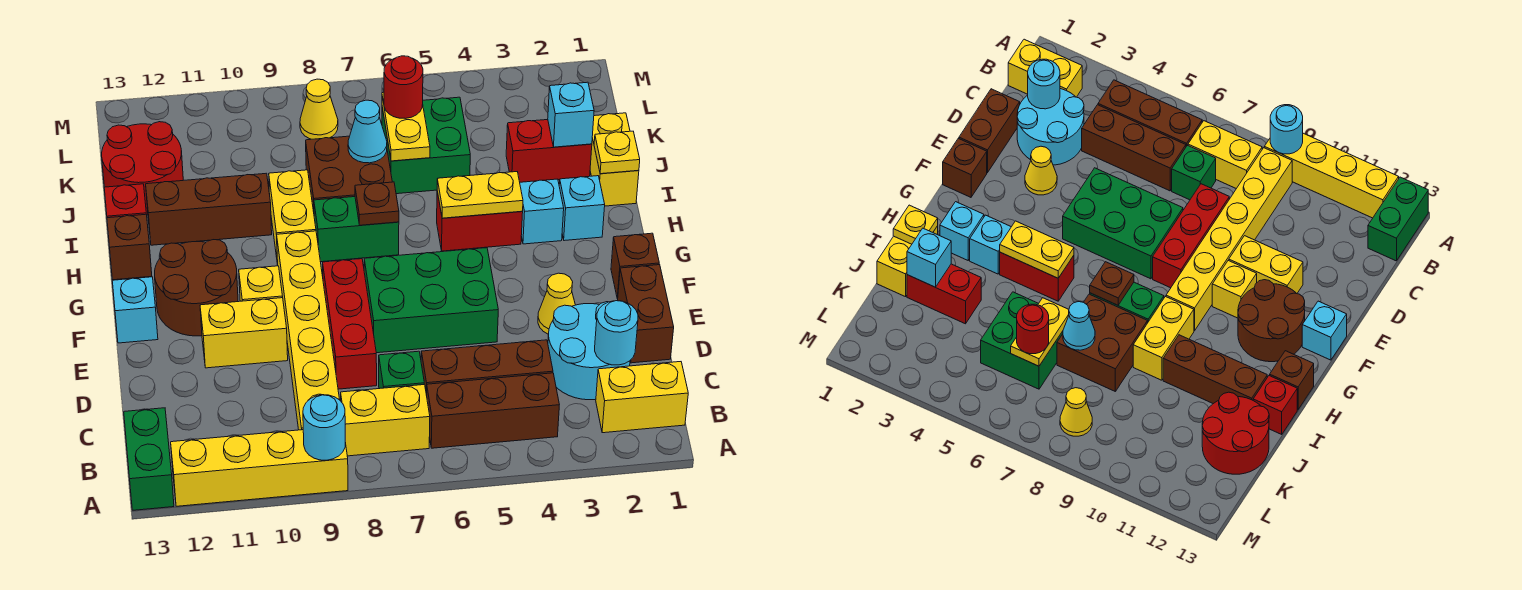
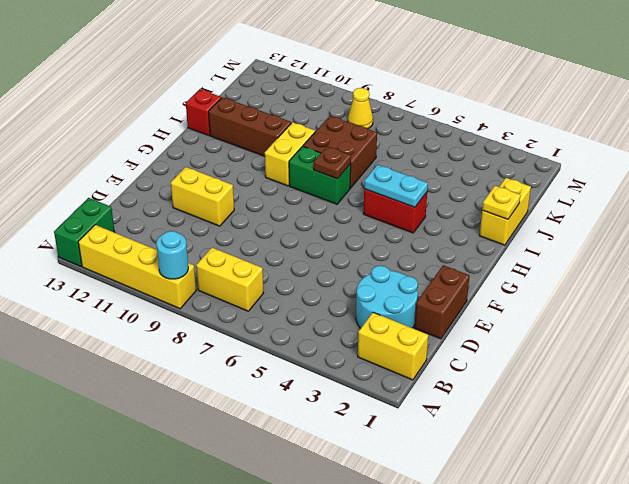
cyan 1x2 plate [364,165,428,207] -> yellow 1x2 plate [437,172,523,218]
none -> brown 1x3 brick [427,373,559,448]
none -> yellow 1x6 brick [277,231,340,430]
none -> brown 1x3 brick [421,340,553,395]
none -> green 1x1 brick [379,351,424,389]

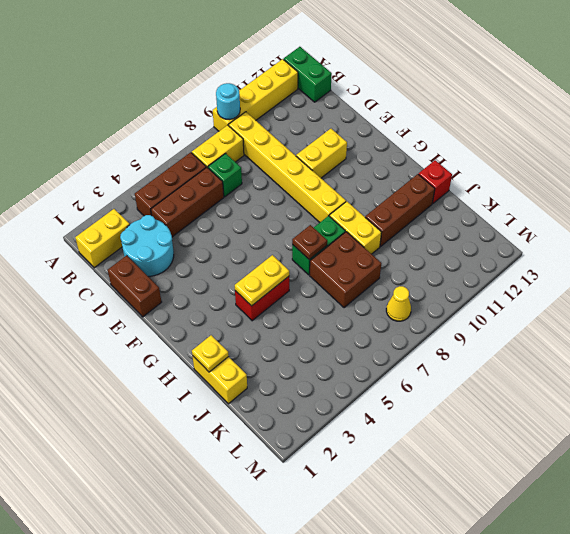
none -> red 1x3 brick [323,259,377,389]
none -> yellow 1x1 cone [538,273,575,335]
none -> green 2x3 brick [364,248,498,353]
none -> brown 1x1 brick [611,233,659,299]

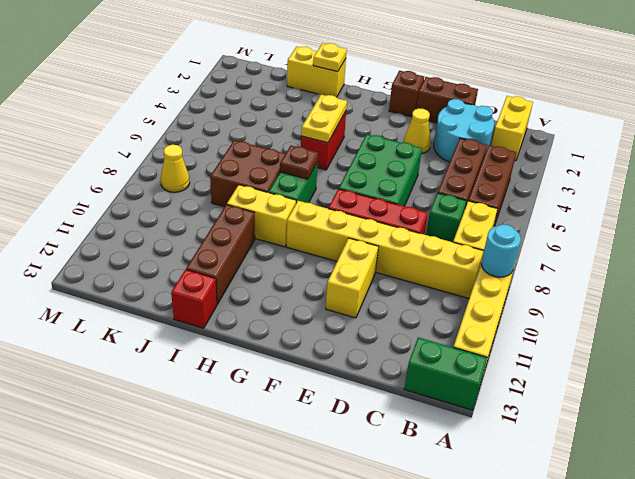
none -> yellow 1x1 brick [239,266,283,301]
none -> brown 2x2 round brick [155,240,238,336]
none -> cyan 1x1 brick [112,277,158,343]
none -> cyan 1x1 brick [559,176,605,241]

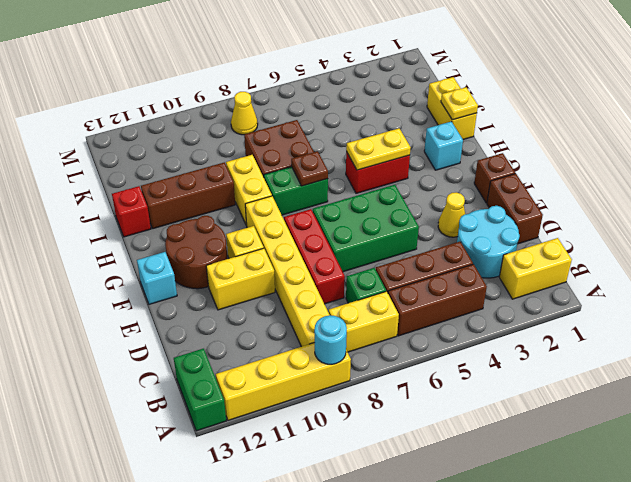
none -> cyan 1x1 brick [520,179,564,244]
none -> brown 1x1 brick [107,214,152,280]
none -> red 1x2 brick [506,120,592,182]
none -> green 2x2 brick [382,97,470,194]

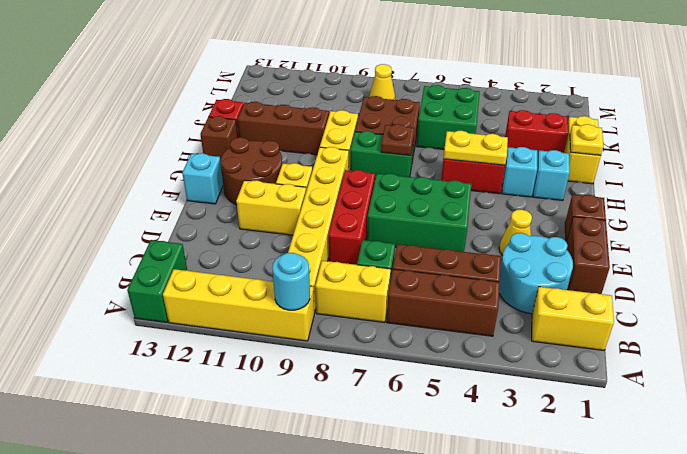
none -> red 2x2 round brick [102,122,183,215]
none -> cyan 1x1 round brick [595,301,638,365]
none -> cyan 1x1 brick [548,82,594,147]
none -> yellow 1x2 plate [382,92,430,161]

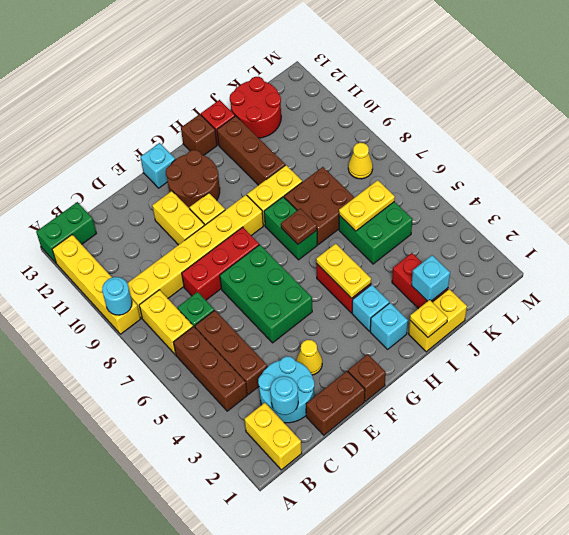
none -> cyan 1x1 cone [348,100,387,163]
none -> red 1x1 round brick [384,56,423,119]

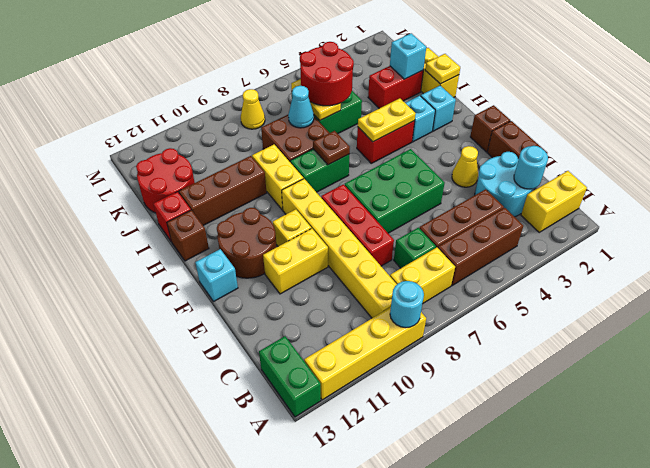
red 2x2 round brick [300,42,354,106] -> red 1x1 round brick [384,56,423,119]

